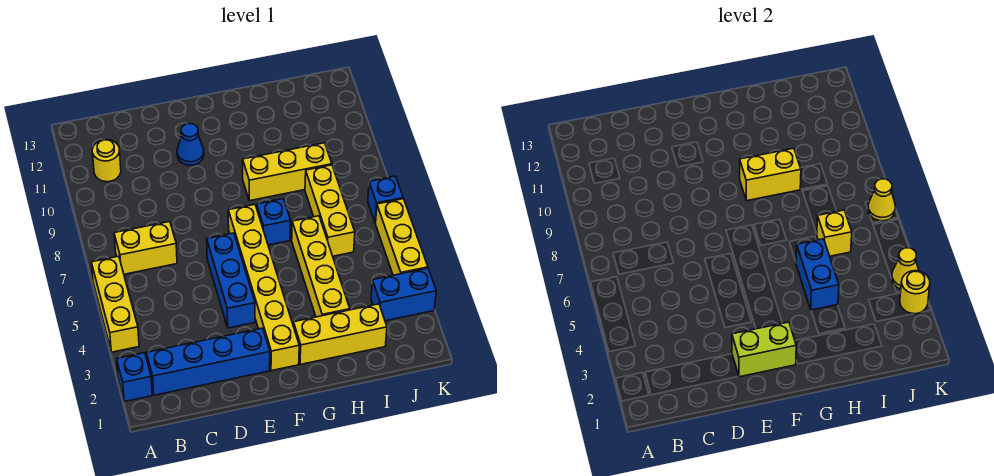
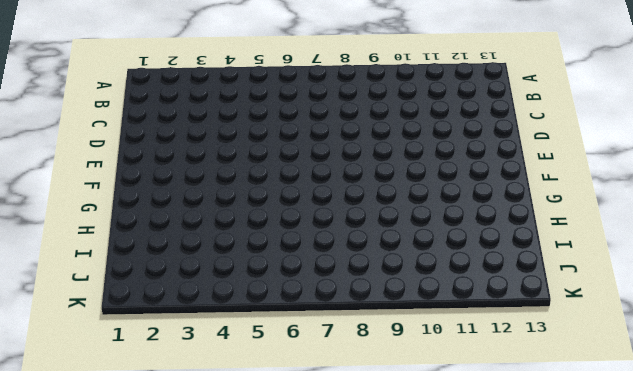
none -> blue 1x1 brick [117,353,152,402]
none -> yellow 1x3 brick [91,256,139,352]
none -> blue 1x4 brick [146,328,270,395]

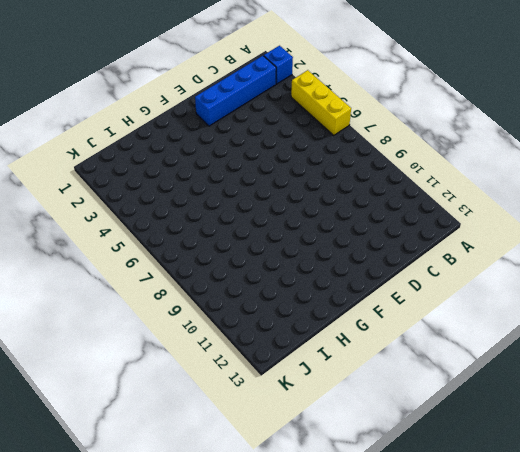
none -> yellow 1x2 brick [114,222,177,274]
none -> yellow 1x1 round brick [92,140,121,182]
none -> blue 1x3 brick [207,233,255,328]

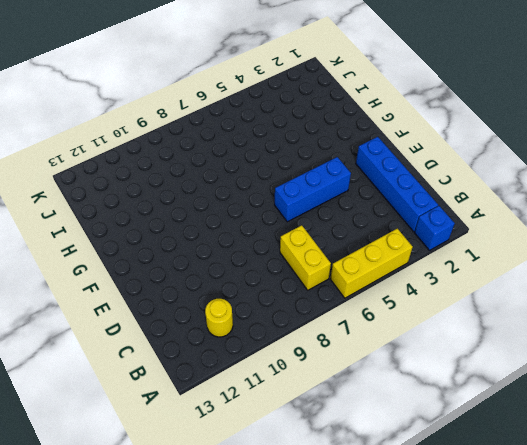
none -> blue 1x1 cone [177,124,204,165]
none -> yellow 1x6 brick [228,204,299,371]
none -> yellow 1x3 brick [293,304,387,365]

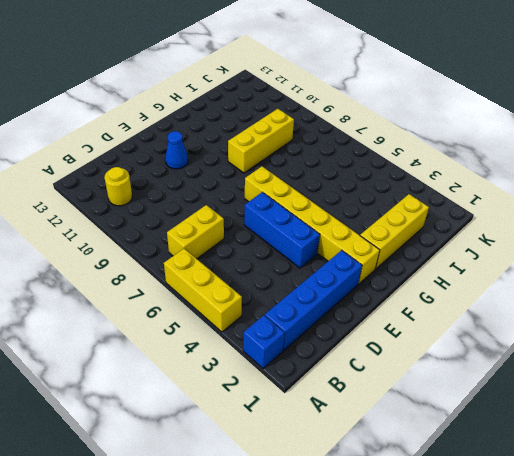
none -> blue 1x1 brick [257,199,291,245]
none -> yellow 1x4 brick [292,216,350,317]
none -> yellow 1x3 brick [305,165,355,256]

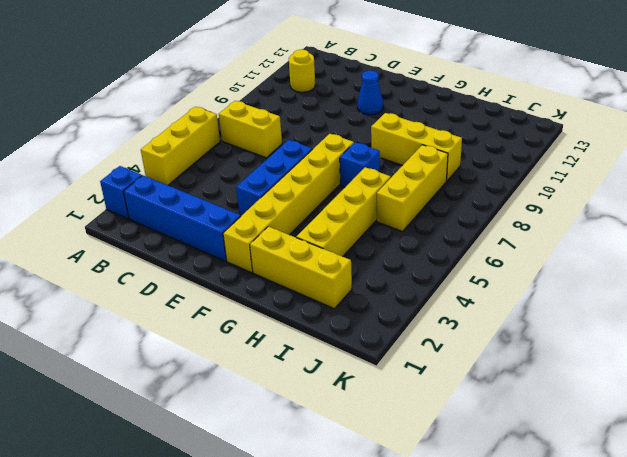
none -> blue 1x2 brick [371,268,436,321]
none -> yellow 1x3 brick [376,199,428,275]
none -> blue 1x1 brick [368,176,403,223]

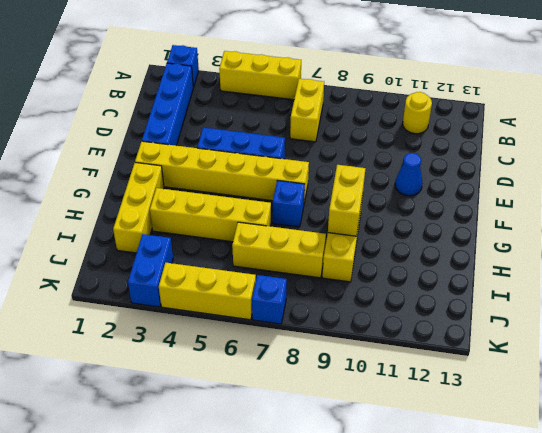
none -> lime 1x2 brick [732,322,796,377]
none -> blue 1x2 brick [796,239,839,310]
none -> yellow 1x1 brick [817,210,852,256]

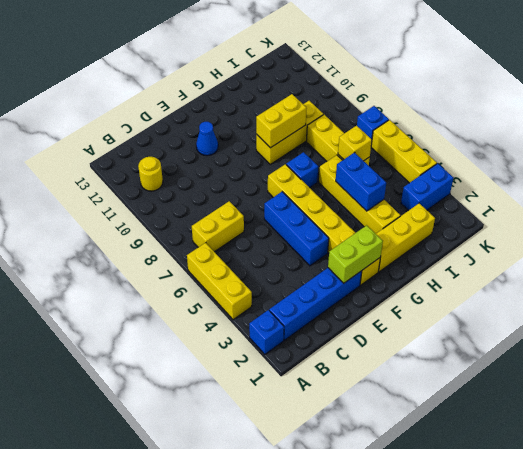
none -> yellow 1x1 round brick [900,271,930,314]
none -> yellow 1x1 cone [891,248,919,289]
none -> yellow 1x1 cone [868,179,896,221]

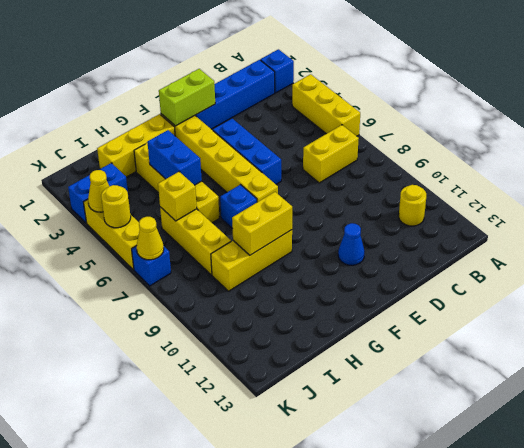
yellow 1x1 round brick [101,185,131,228] -> yellow 1x1 round brick moved to [900,271,930,314]

